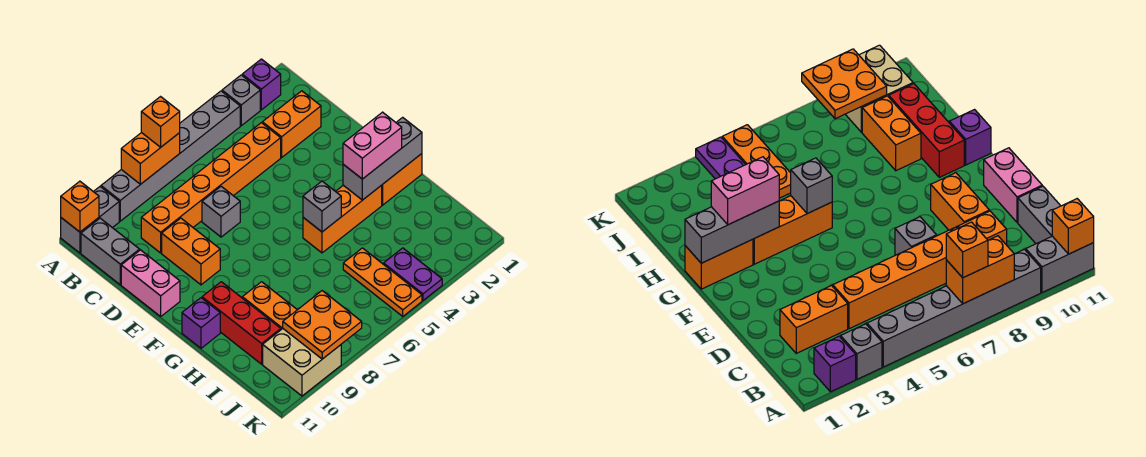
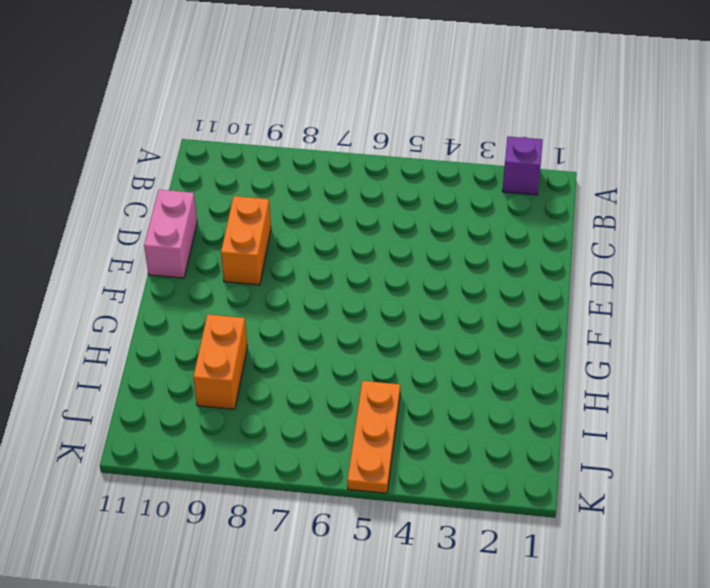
none -> grey 1x1 brick [222,75,260,126]
none -> grey 1x6 brick [101,91,240,221]
none -> grey 1x2 brick [61,187,119,253]

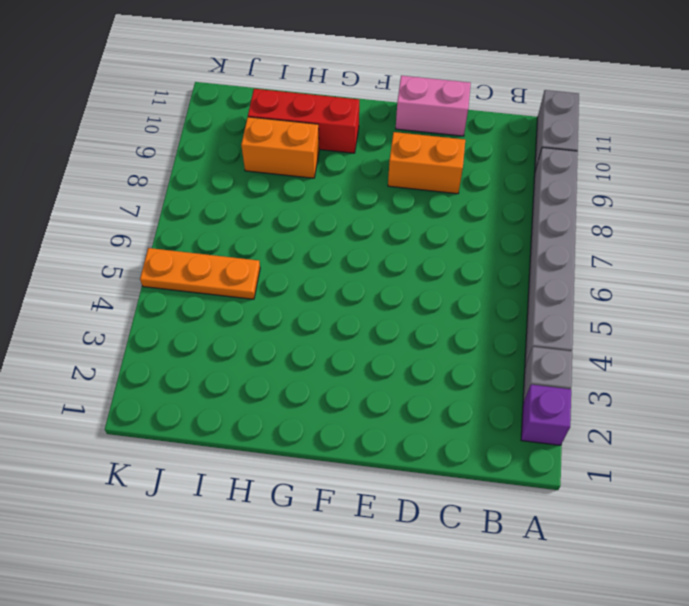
none -> grey 1x2 brick [81,218,140,285]
none -> orange 1x2 brick [262,91,321,157]
none -> orange 1x6 brick [141,123,281,253]

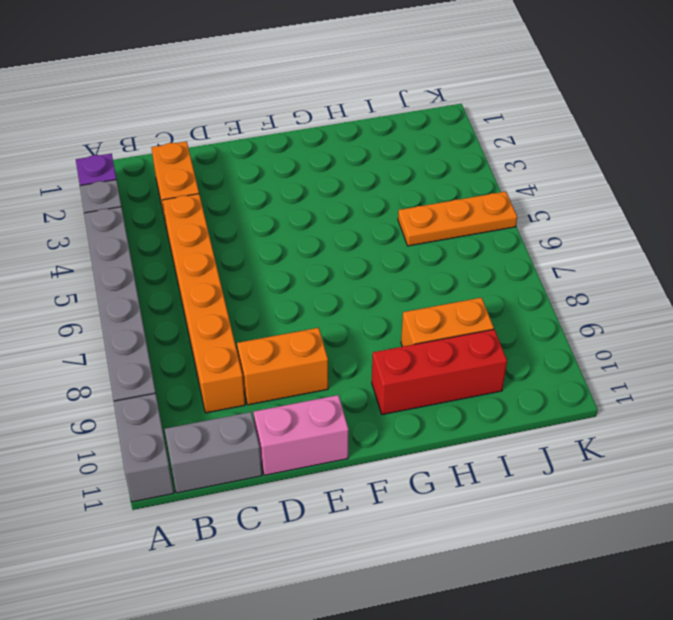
none -> grey 1x1 brick [202,186,240,237]
none -> orange 1x2 brick [382,154,422,205]
none -> orange 1x3 brick [303,185,382,253]

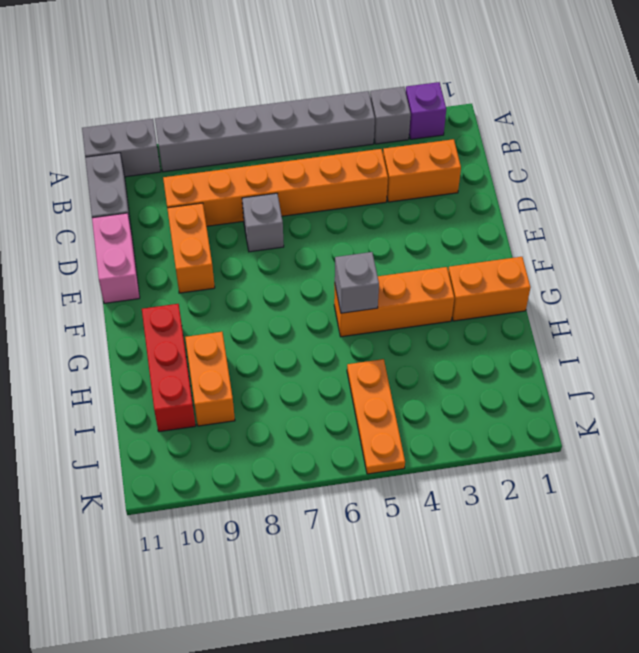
none -> purple 1x1 brick [182,298,220,348]
none -> purple 1x2 plate [384,248,442,300]
none -> tan 2x2 brick [263,329,341,396]

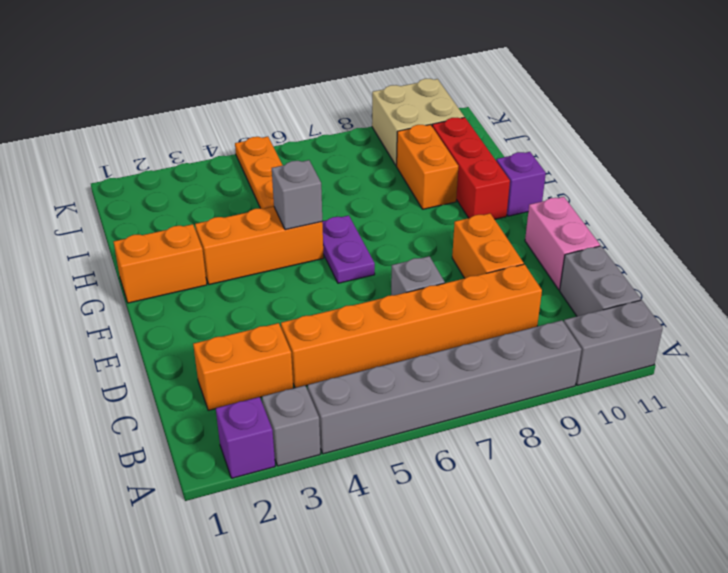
purple 1x2 plate [322,215,375,283] -> purple 1x2 plate moved to [384,248,442,300]
none -> orange 1x2 brick [121,132,180,184]
none -> orange 1x1 brick [61,181,99,232]
none -> grey 1x3 brick [343,117,422,200]

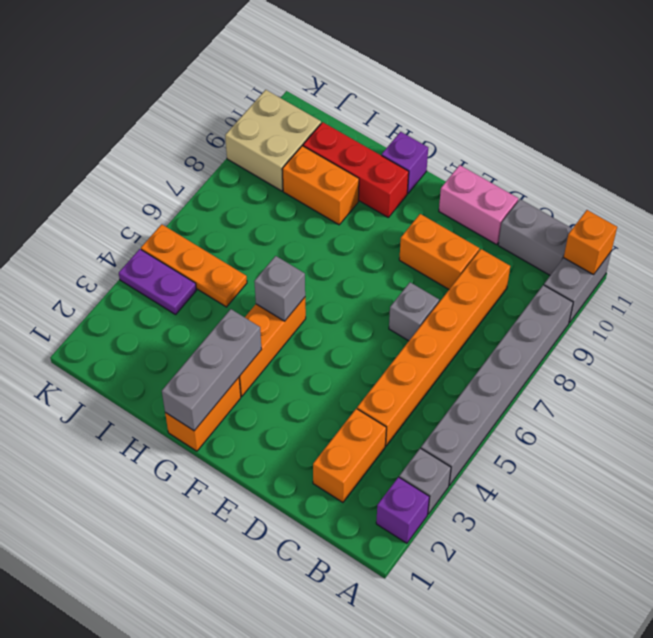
none -> orange 1x2 brick [121,132,180,184]
none -> orange 2x2 plate [283,291,362,359]
none -> orange 1x1 brick [141,97,180,147]

